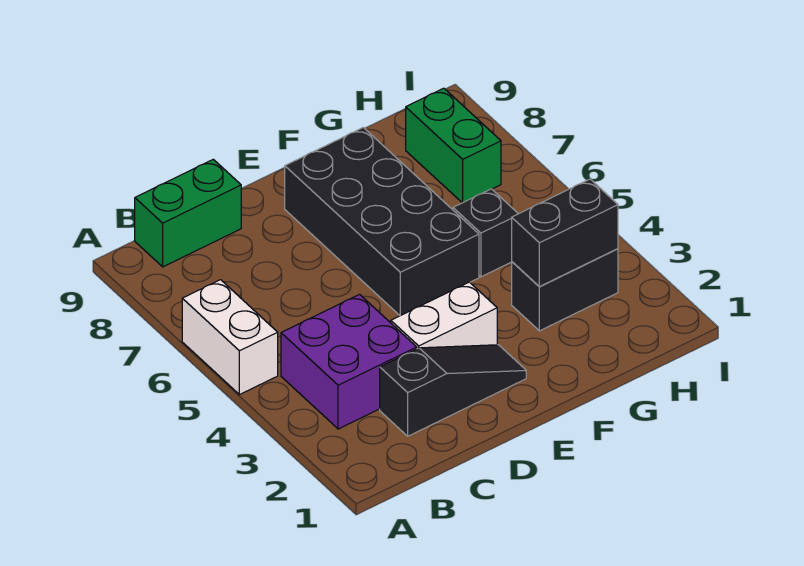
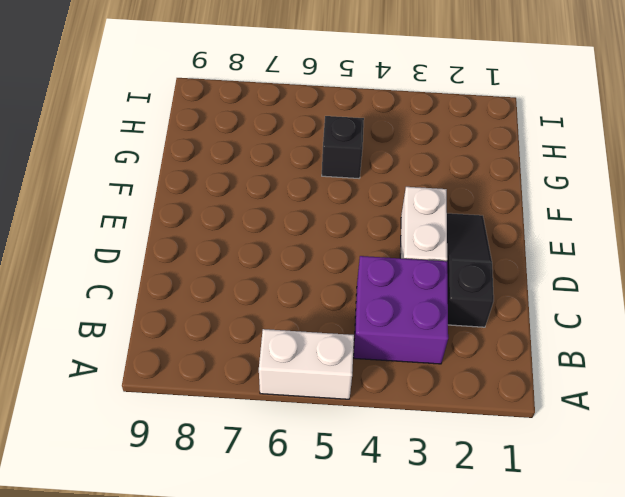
none -> green 1x2 brick [135,159,241,267]
none -> black 2x4 brick [285,127,479,315]

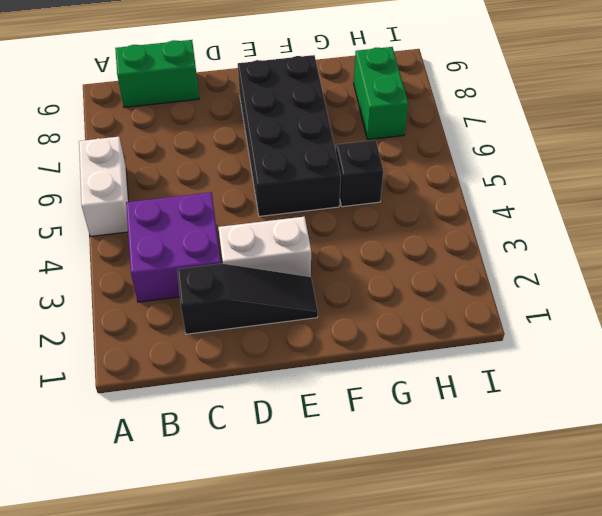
none -> black 1x2 brick [512,249,618,331]
none -> black 1x2 brick [512,179,618,287]

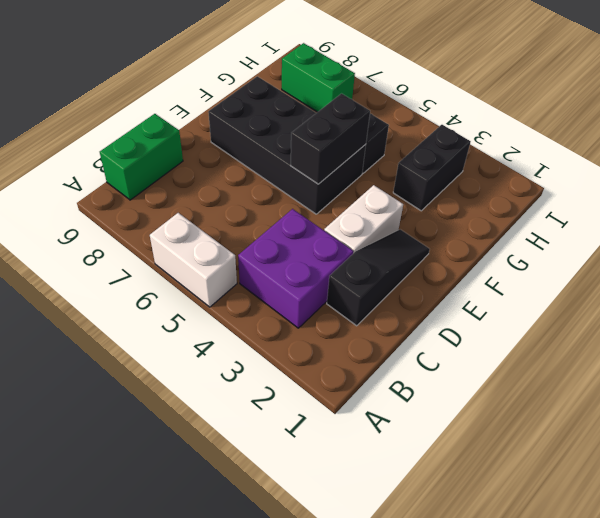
black 1x2 brick [291,94,370,184] -> black 1x2 brick moved to [512,179,618,287]

